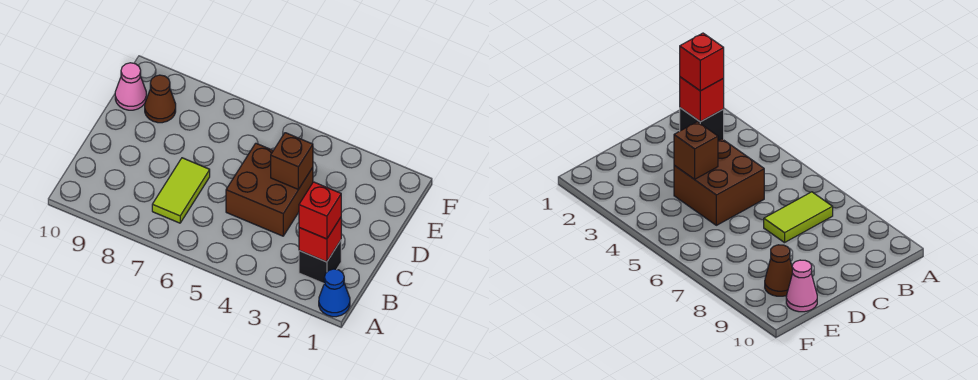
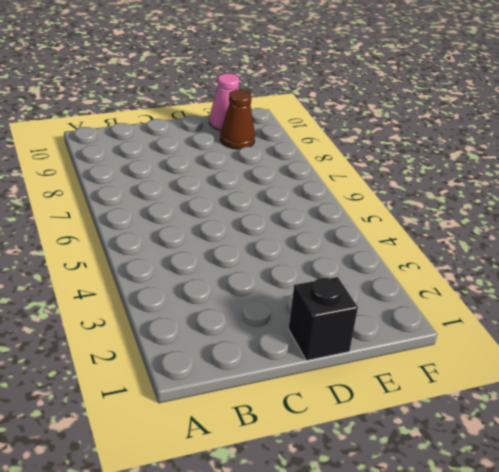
black 1x1 brick [289,277,358,361] -> black 1x1 brick moved to [299,241,341,284]
none -> blue 1x1 cone [319,269,350,317]
none -> lime 1x2 tile [152,158,210,223]

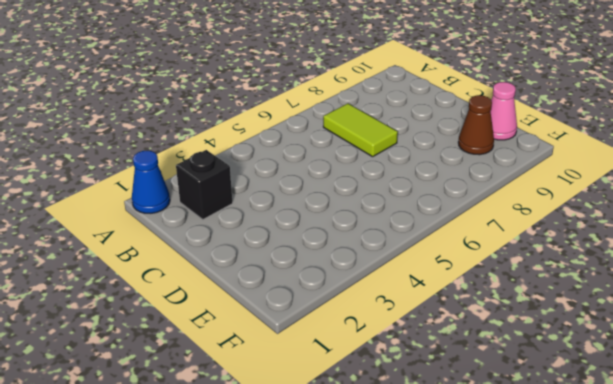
none -> brown 2x2 brick [226,143,313,236]
none -> red 1x1 brick [299,218,341,262]

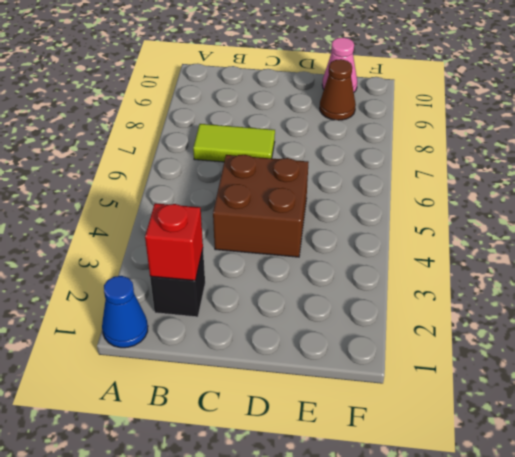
none -> brown 1x1 brick [271,133,313,189]
none -> red 1x1 brick [299,182,341,239]

